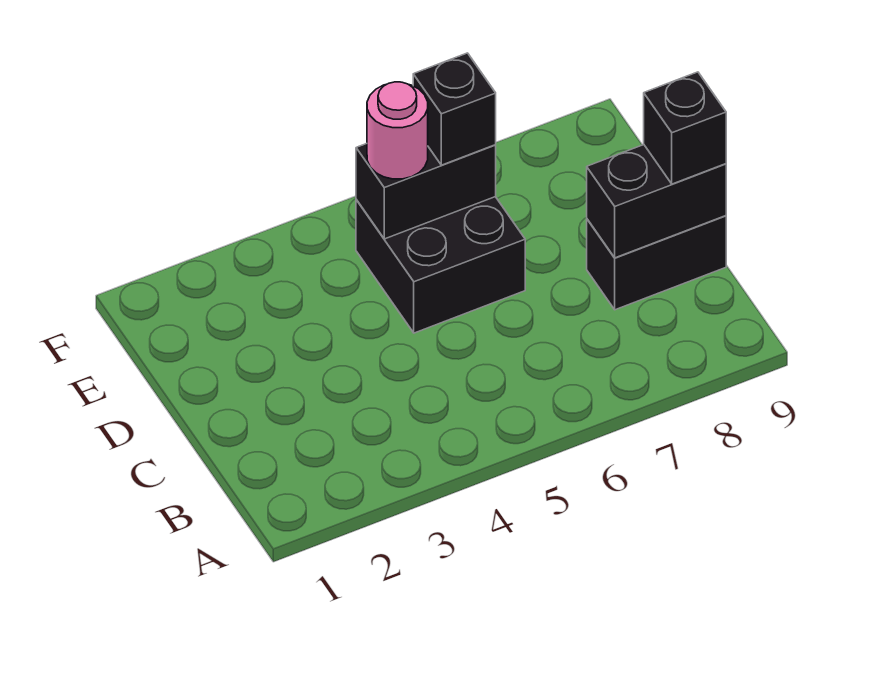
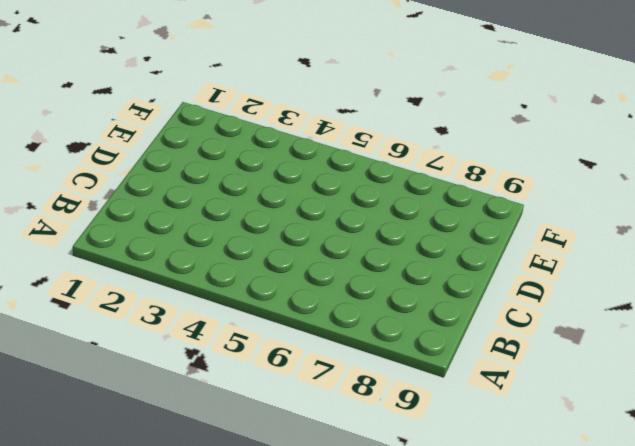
none -> black 1x2 brick [587,216,726,310]
none -> black 2x2 brick [356,197,525,333]

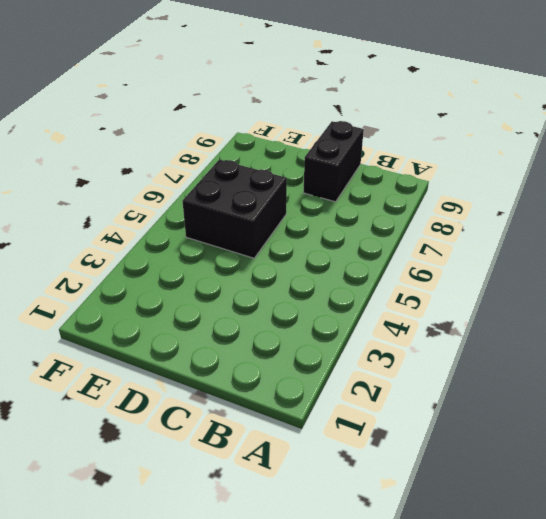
none -> black 1x2 brick [587,145,726,258]
none -> black 1x2 brick [356,144,496,239]

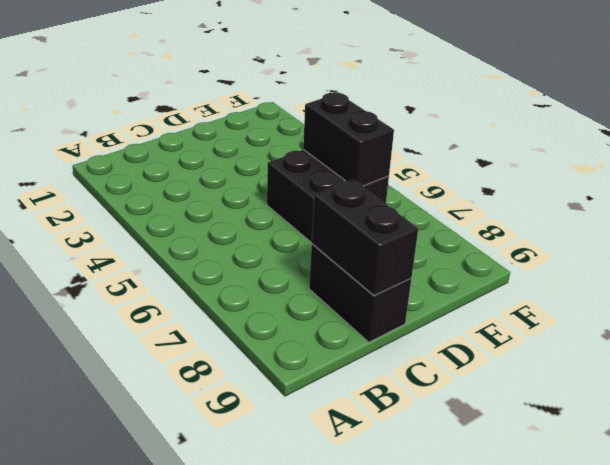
none -> black 1x1 brick [644,72,726,184]
none -> pink 1x1 round brick [367,82,428,179]

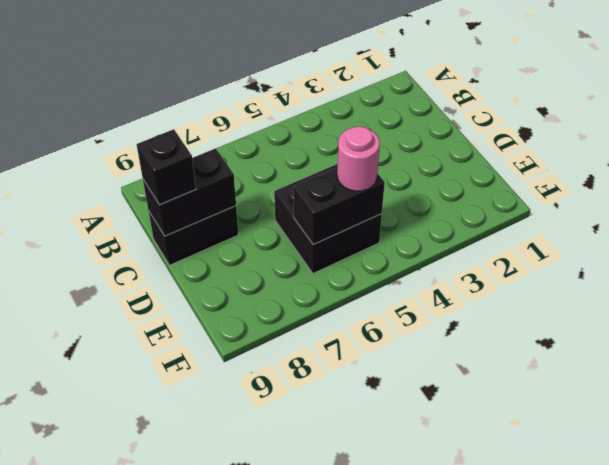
none -> black 1x1 brick [413,53,496,165]

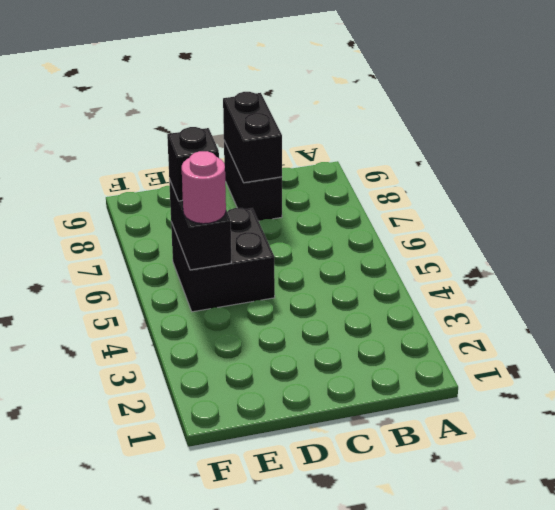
none -> black 1x1 brick [644,72,726,184]

